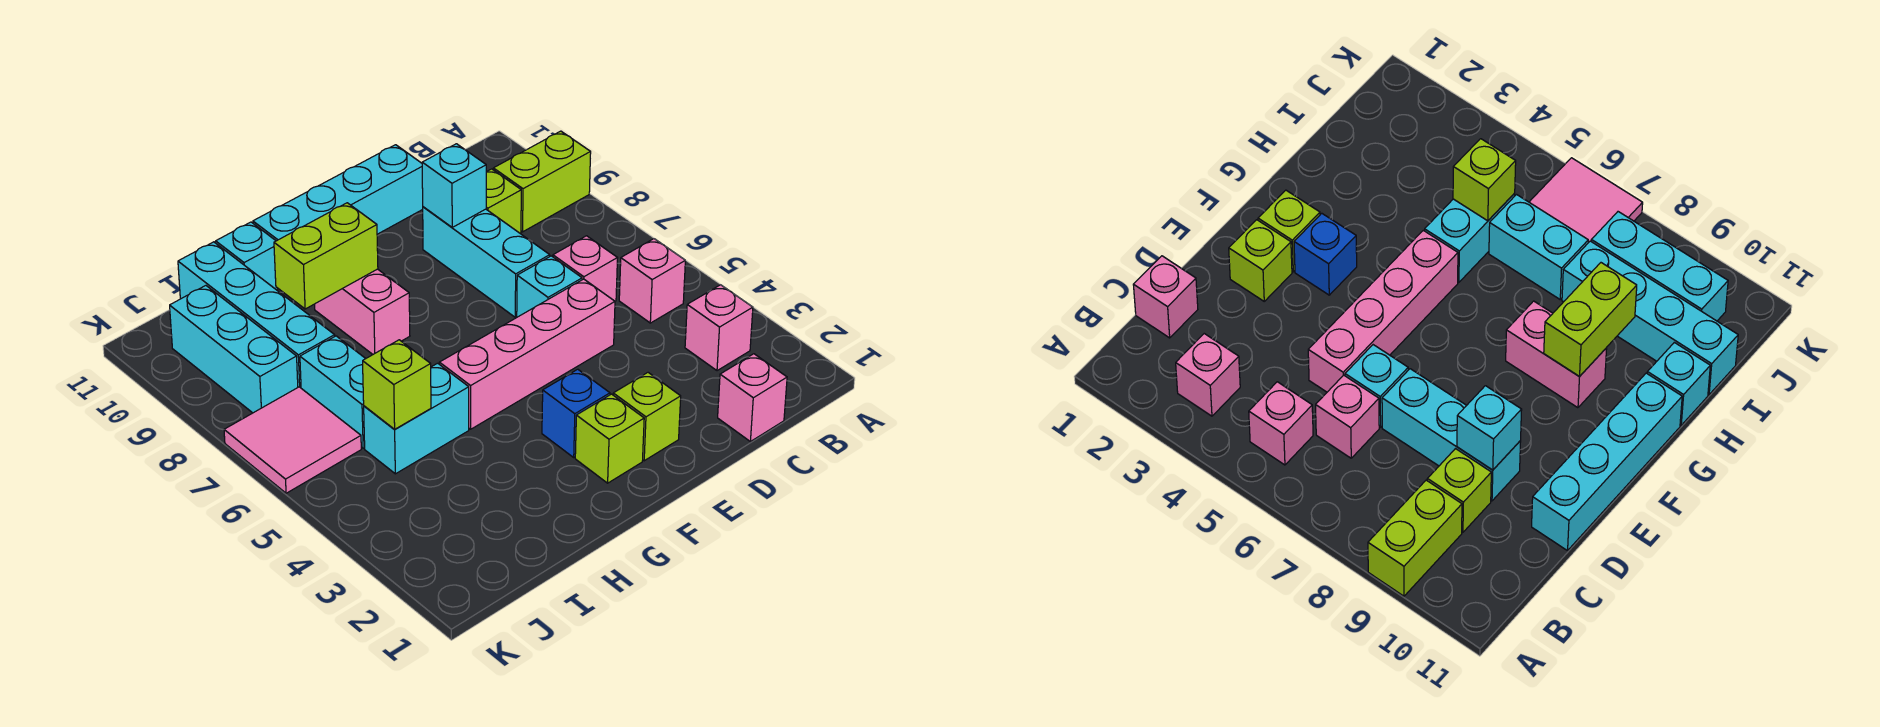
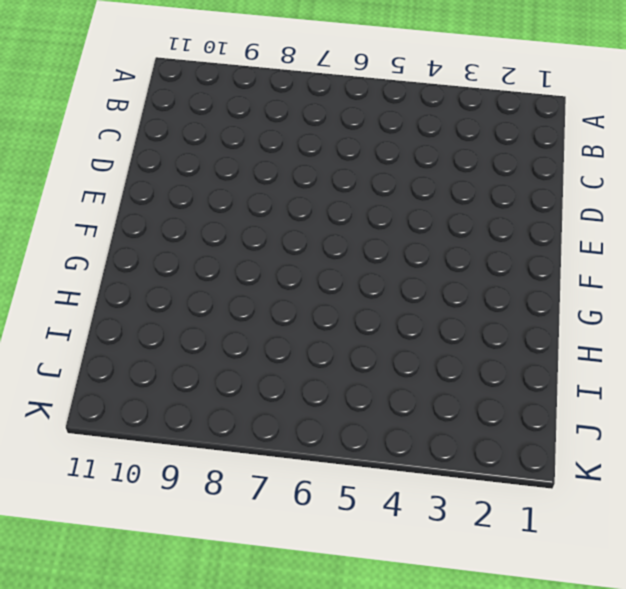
none -> lime 1x2 brick [493,131,591,232]
none -> pink 1x1 brick [685,285,753,371]
none -> pink 1x1 brick [619,239,685,323]

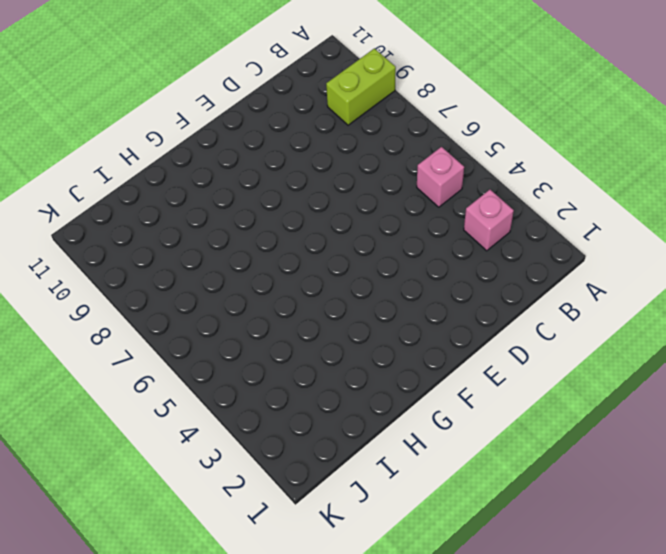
none -> pink 1x1 brick [718,354,787,442]
none -> pink 1x1 brick [553,236,617,301]
none -> lime 1x1 brick [486,169,521,233]

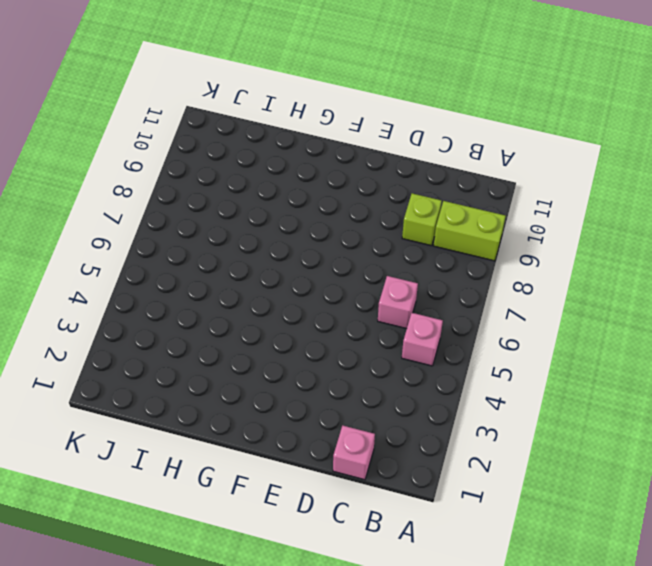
none -> pink 1x1 brick [685,285,753,371]
none -> pink 1x4 brick [439,279,615,429]
none -> cyan 1x1 brick [517,256,582,317]

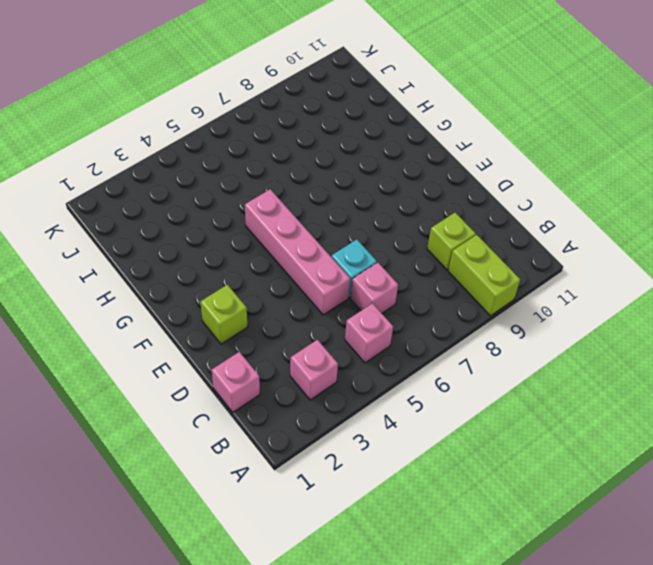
none -> cyan 1x3 brick [423,207,550,317]
none -> cyan 1x4 brick [253,145,423,241]
none -> lime 1x1 brick [575,394,644,483]

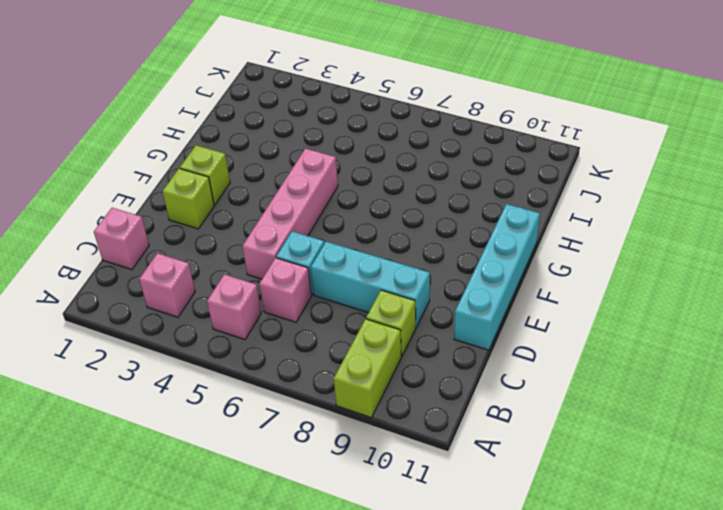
none -> blue 1x1 brick [542,369,610,457]
none -> pink 1x2 brick [315,269,410,354]
none -> cyan 1x2 brick [364,363,469,474]

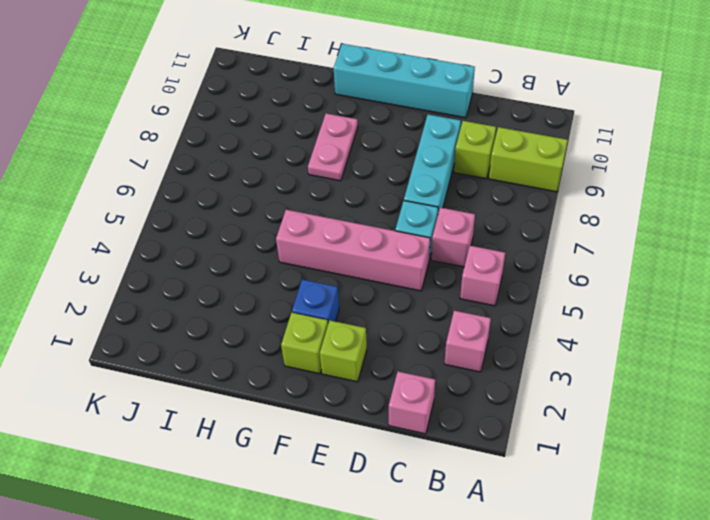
pink 1x2 plate [308,114,358,181] -> pink 1x2 brick [315,269,410,354]
none -> cyan 1x2 brick [364,363,469,474]
none -> cyan 1x1 brick [216,222,278,290]
none -> cyan 1x2 brick [300,336,366,448]

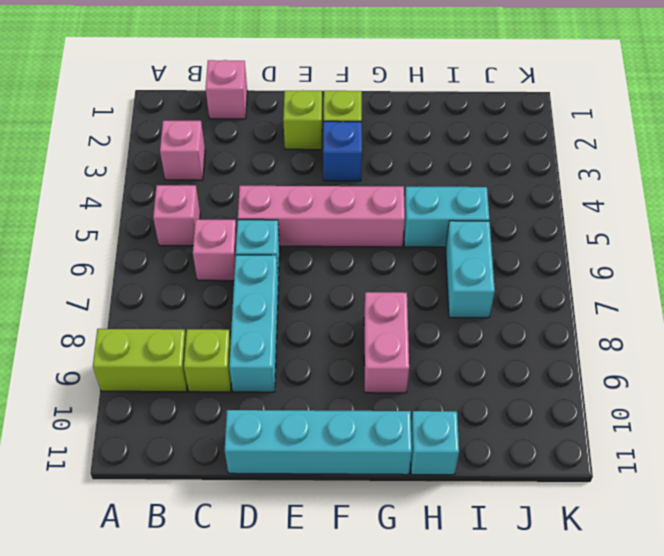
none -> cyan 1x4 brick [178,242,335,388]
none -> pink 2x2 tile [224,387,361,493]
none -> cyan 1x3 brick [170,286,298,413]

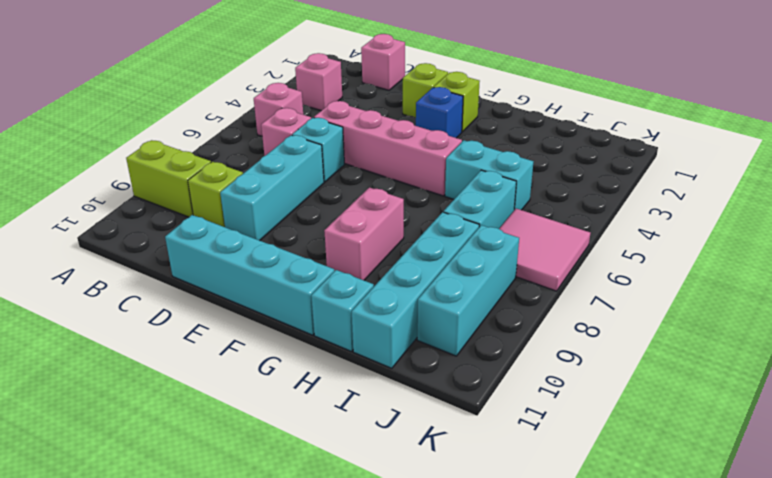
none -> cyan 1x1 brick [422,144,486,227]
none -> lime 1x2 brick [274,203,378,309]
none -> lime 1x1 brick [363,340,431,429]

